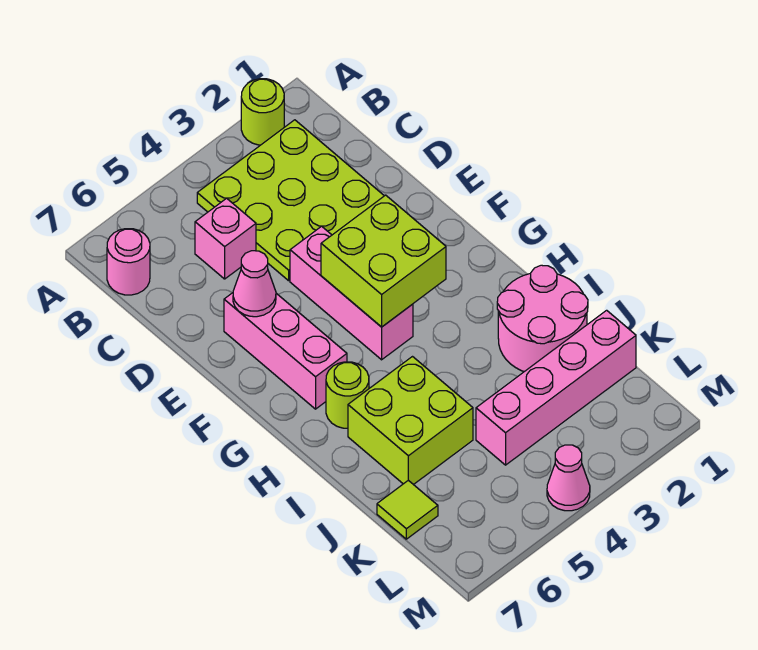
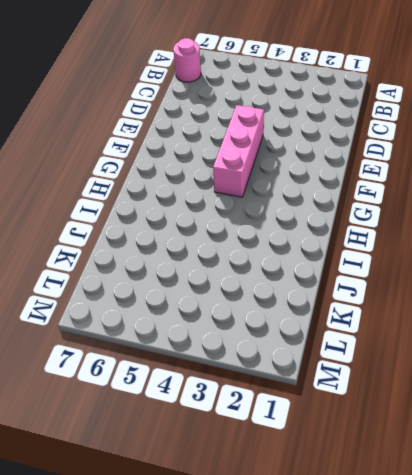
none -> lime 1x1 round brick [241,79,284,145]
none -> lime 3x3 plate [197,120,384,281]
none -> pink 1x1 brick [195,198,256,279]

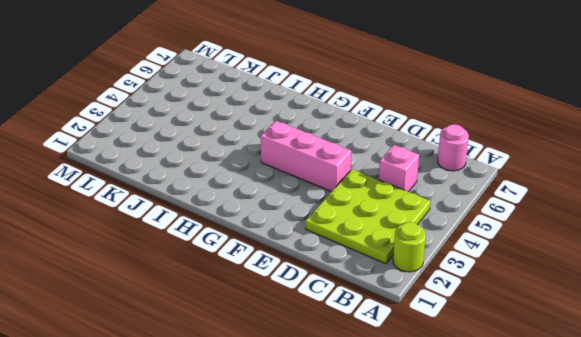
none -> pink 1x3 brick [224,293,347,409]
none -> lime 1x1 round brick [326,362,369,428]
none -> pink 2x2 round brick [497,265,588,372]

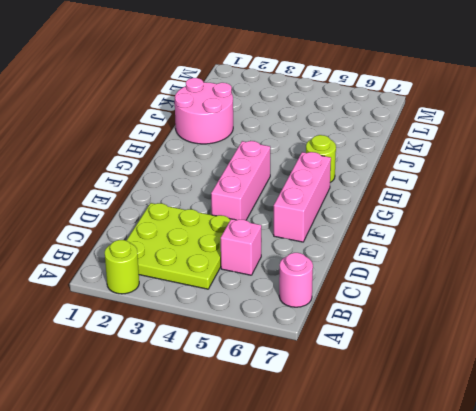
none -> lime 2x2 brick [348,357,473,485]
none -> pink 1x4 brick [476,310,636,465]
none -> lime 1x1 tile [377,480,438,539]

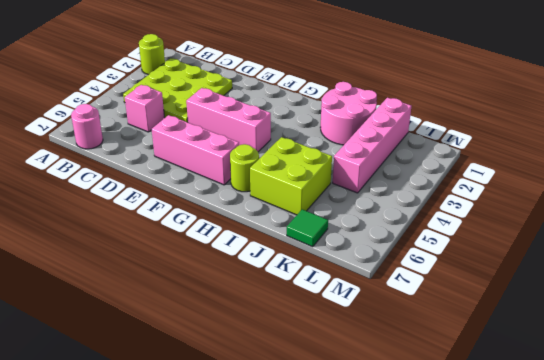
green 1x1 tile [287,209,328,247] -> lime 1x1 tile [377,480,438,539]
none -> pink 1x1 cone [547,445,590,511]
none -> pink 1x1 cone [233,251,276,317]
none -> lime 2x2 brick [321,195,446,327]

